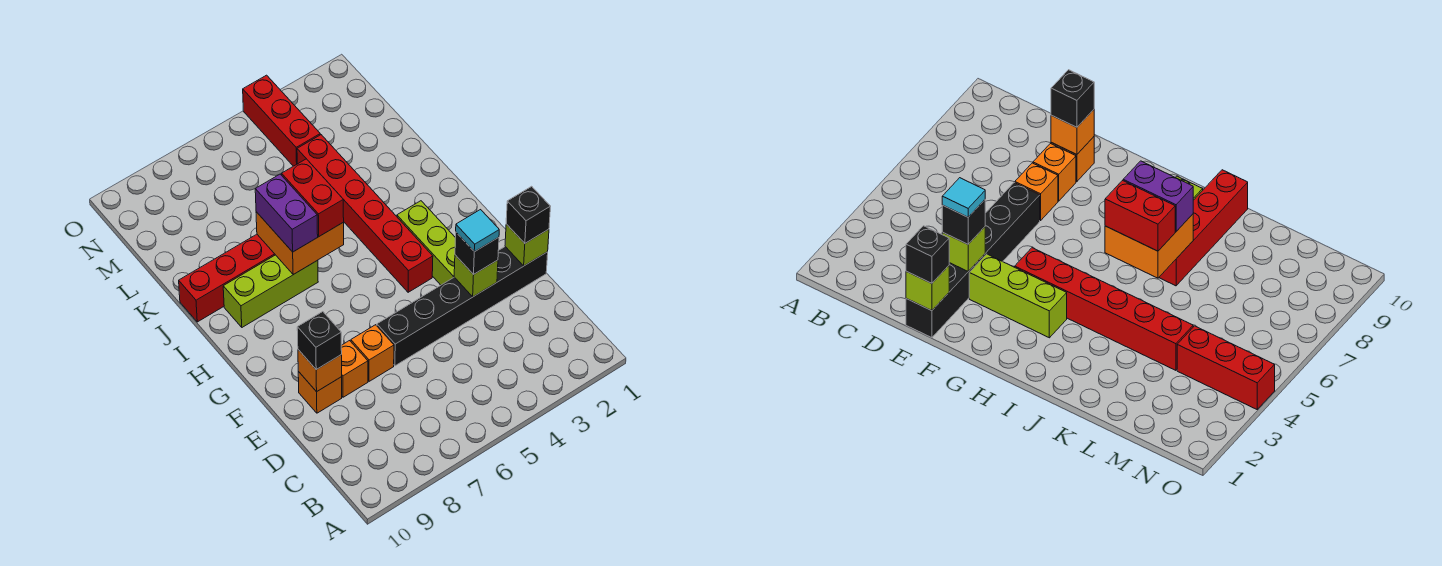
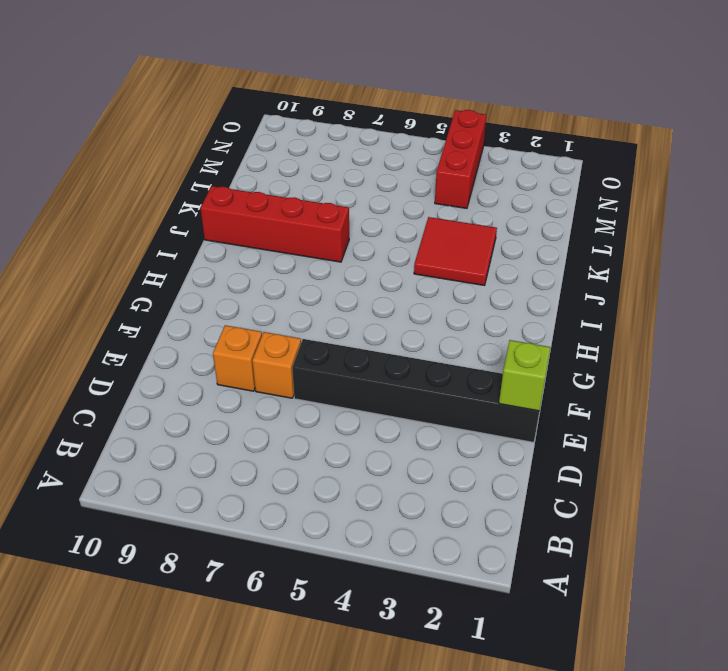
red 2x2 tile [414,217,497,285] -> red 1x6 brick [297,135,433,292]
none -> orange 1x1 brick [298,371,342,413]
none -> lime 1x3 brick [397,201,455,285]
none -> lime 1x3 brick [223,255,318,327]

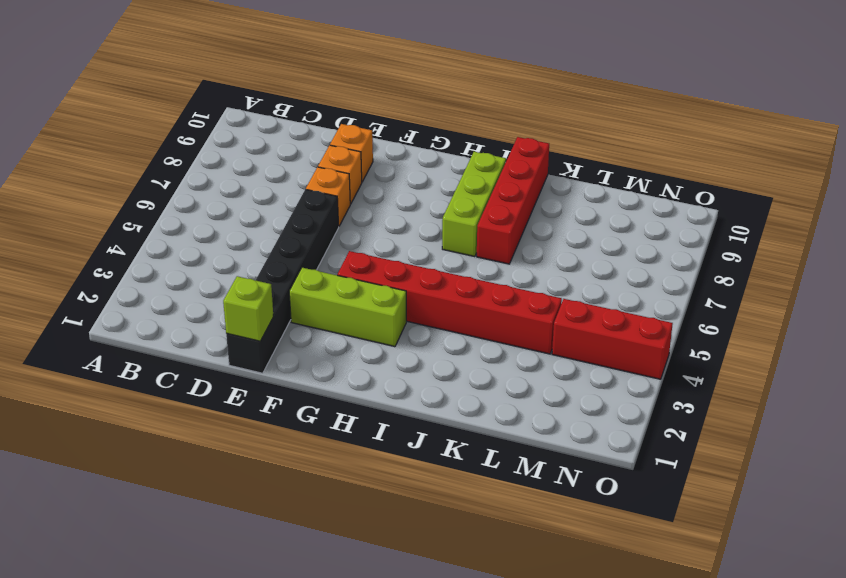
none -> lime 1x1 brick [454,255,498,297]
none -> orange 1x1 brick [298,350,342,392]
none -> orange 2x2 brick [256,212,344,275]

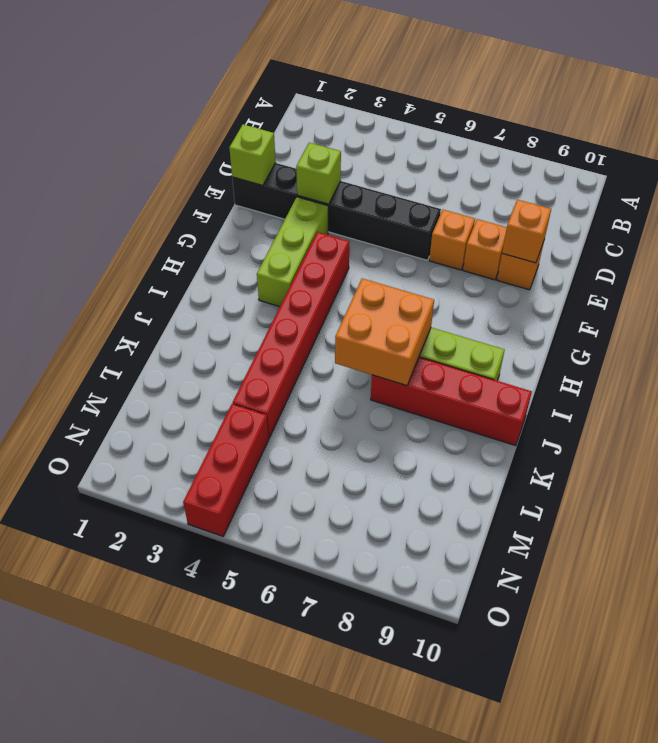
none -> black 1x1 brick [506,186,550,243]
none -> black 1x1 brick [455,233,499,275]
none -> black 1x1 brick [297,312,342,370]

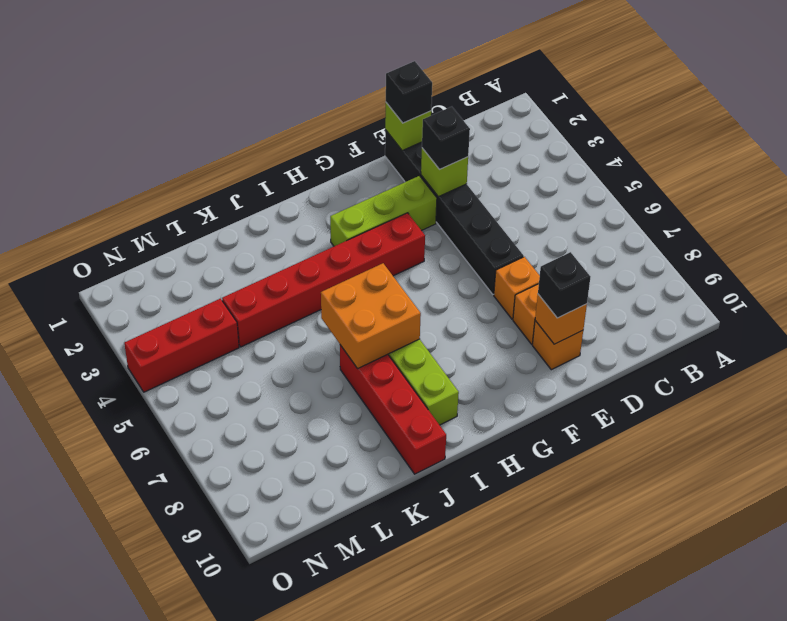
none -> red 1x2 brick [282,159,344,236]
none -> purple 1x2 brick [255,174,318,252]
none -> cyan 1x1 tile [456,210,499,252]

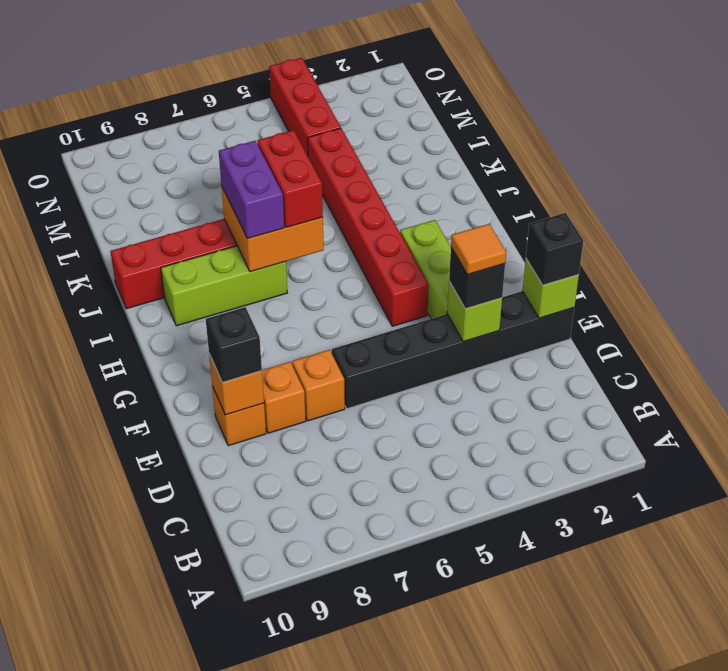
orange 1x1 tile [451,224,506,275] -> cyan 1x1 tile [456,210,499,252]

